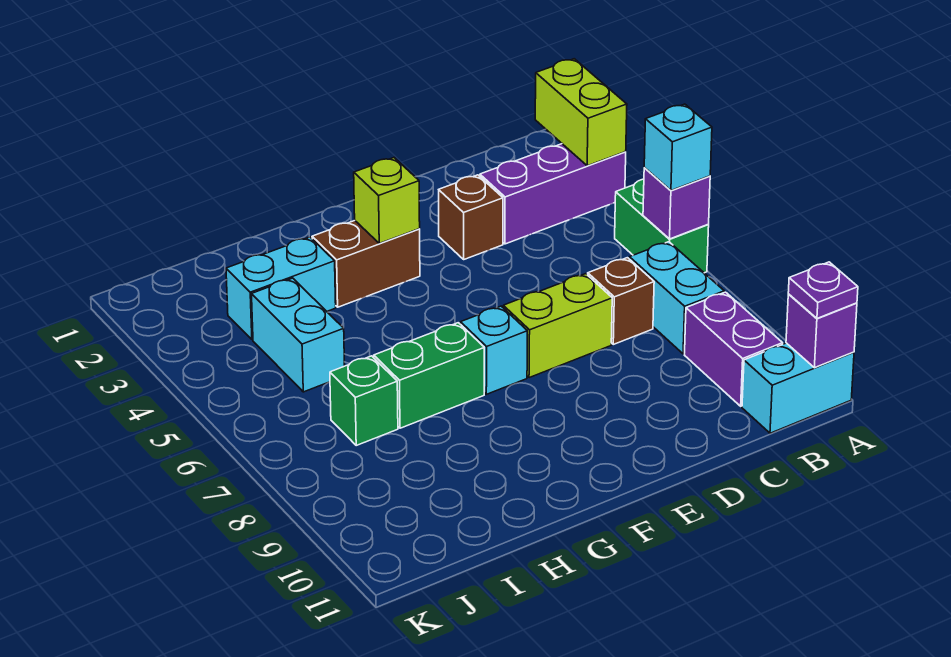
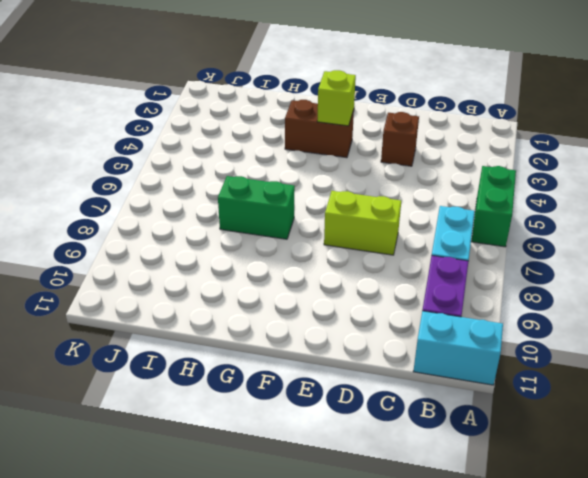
none -> purple 1x3 brick [480,144,626,244]
none -> brown 1x1 brick [588,258,654,344]
none -> cyan 1x1 brick [461,306,527,394]

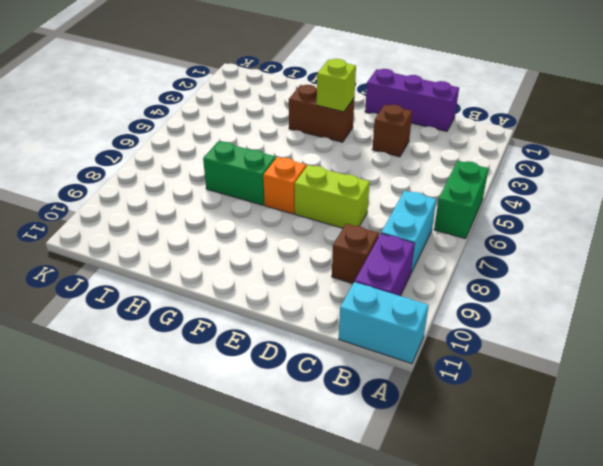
purple 1x3 brick [365,69,459,131] -> purple 1x3 brick moved to [480,144,626,244]
brown 1x1 brick [332,224,379,283] -> brown 1x1 brick moved to [588,258,654,344]
orange 1x1 brick [263,157,306,214] -> cyan 1x1 brick [461,306,527,394]
none -> cyan 1x2 brick [226,237,336,340]
none -> cyan 1x2 brick [252,278,345,392]
none -> green 1x1 brick [330,356,398,445]

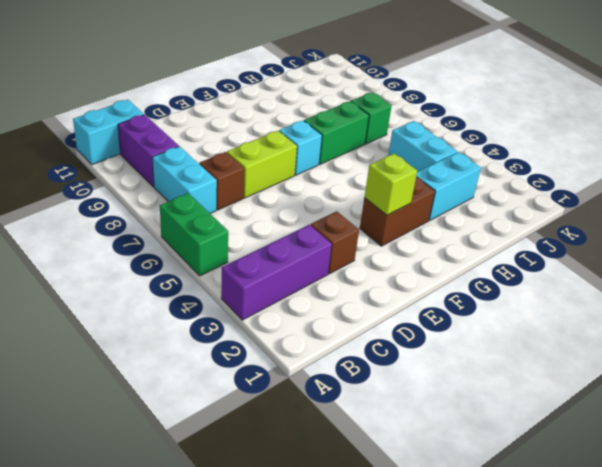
none -> lime 1x2 brick [535,59,627,166]
none -> purple 1x1 brick [643,168,710,239]
none -> purple 1x1 brick [786,294,857,368]

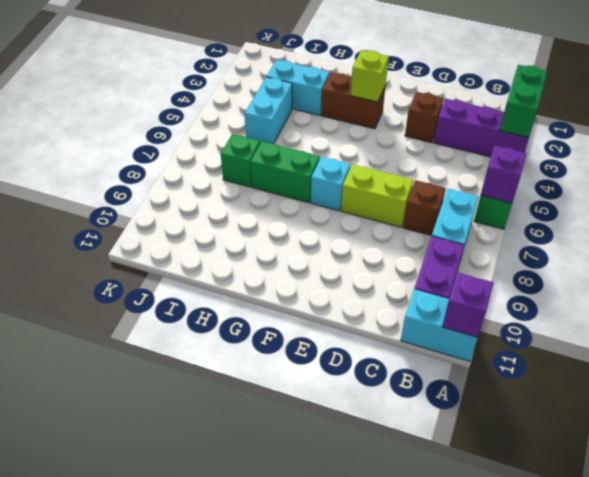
green 1x2 brick [500,65,547,137] -> lime 1x2 brick [535,59,627,166]
none -> cyan 1x1 brick [644,104,712,190]
none -> purple 1x1 plate [788,262,858,318]

